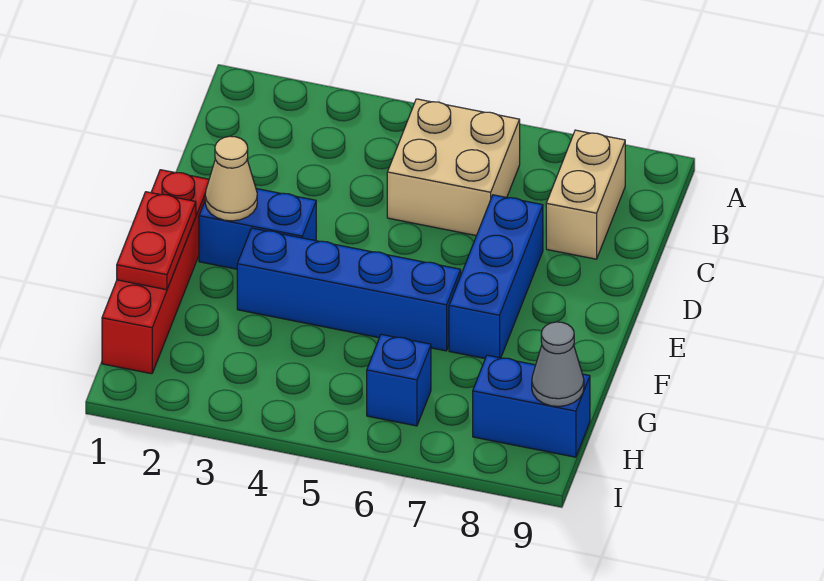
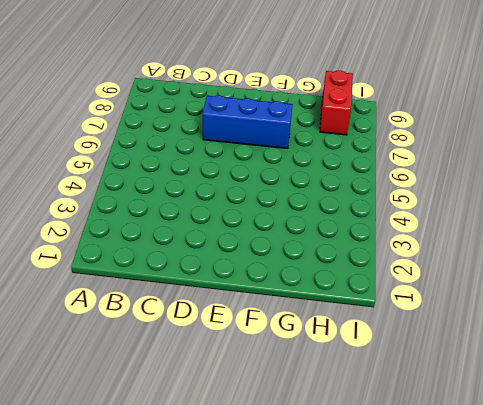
red 1x2 brick [320,71,353,135] -> blue 1x2 brick [473,355,590,457]
none -> tan 2x2 brick [387,99,520,236]
none -> tan 1x2 brick [546,130,625,259]

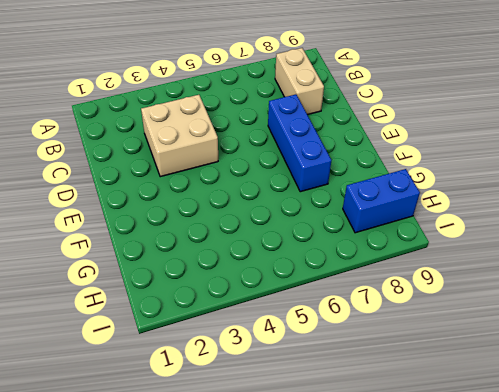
tan 2x2 brick [141,95,218,177] -> tan 2x2 brick moved to [387,99,520,236]
none -> red 1x4 brick [102,170,209,374]
none -> blue 1x2 brick [199,189,316,269]

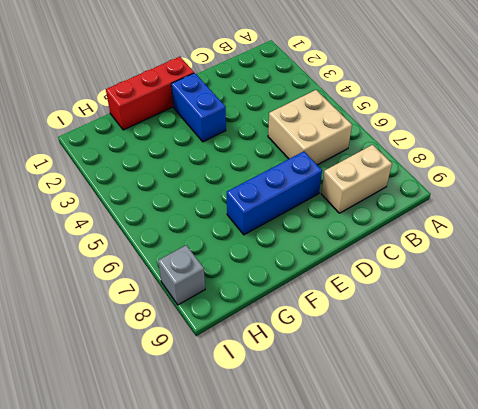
red 1x3 brick [106,57,194,130] -> red 1x4 brick [102,170,209,374]
grey 1x1 brick [158,245,205,305] -> none
none -> blue 1x4 brick [237,228,461,351]
none -> blue 1x1 brick [367,334,431,426]

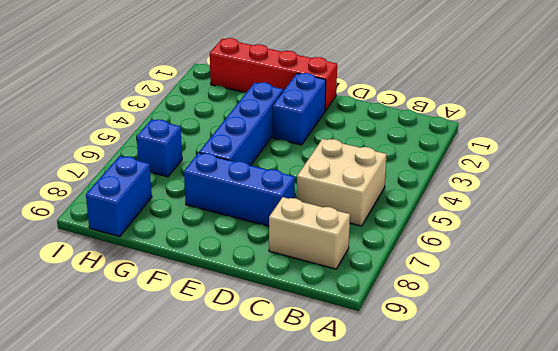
none -> tan 1x1 cone [205,136,257,221]
none -> red 1x2 plate [117,192,196,290]

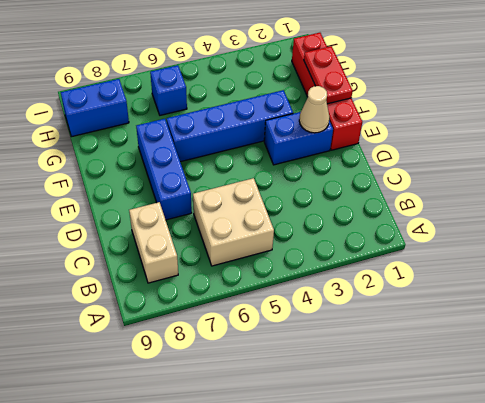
none -> grey 1x1 cone [532,322,584,406]

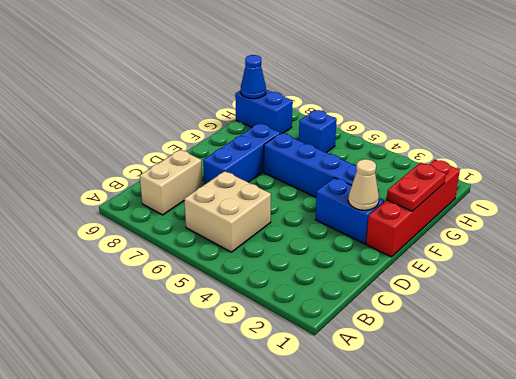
blue 1x1 cone [241,55,266,99] -> grey 1x1 cone [532,322,584,406]

